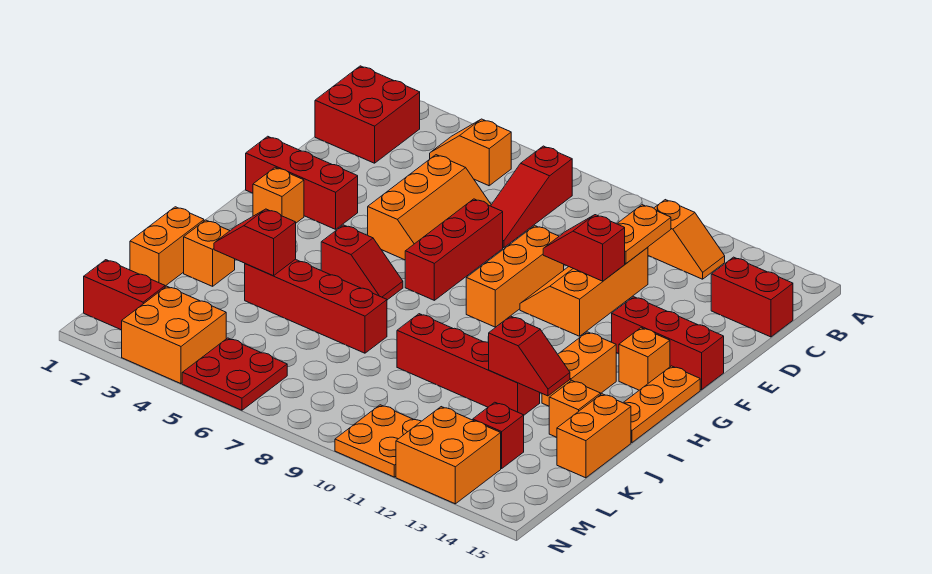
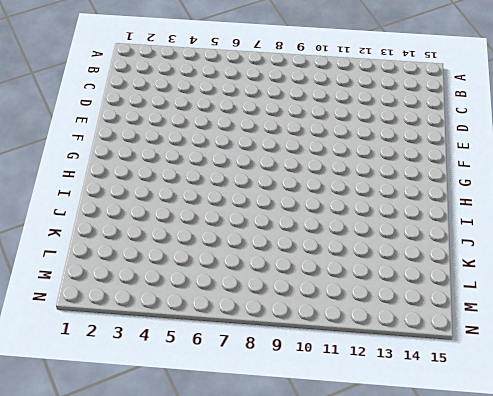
none -> red 2x2 brick [315,66,420,163]
none -> orange 1x2 slope [430,119,511,186]
none -> red 1x3 slope [491,146,572,248]
none -> orange 1x2 slope [648,200,725,279]

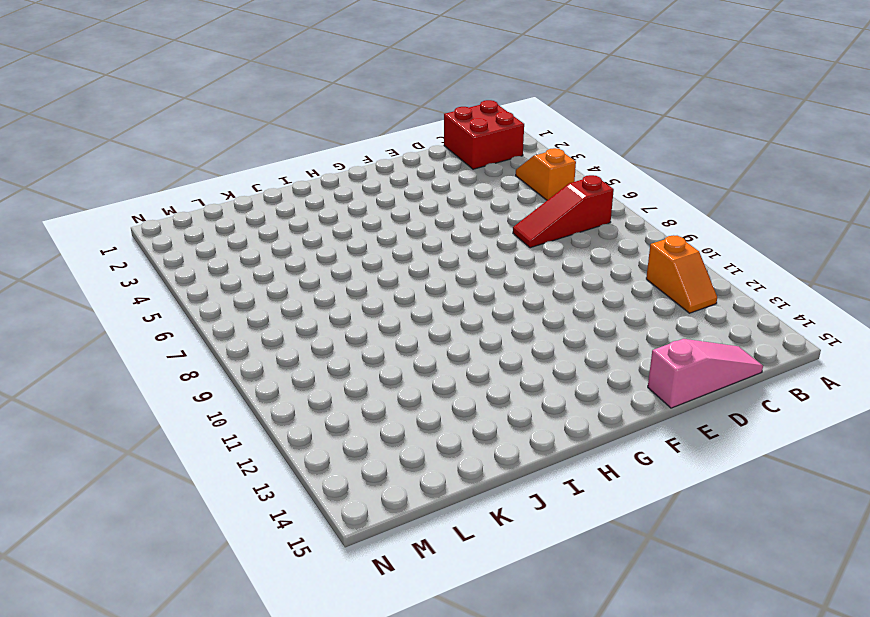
pink 1x3 slope [648,339,763,408] -> red 1x2 brick [711,257,793,337]
none -> orange 2x3 slope [368,155,491,260]
none -> orange 2x3 slope [520,247,648,336]
none -> red 1x3 brick [405,199,503,300]
none -> orange 1x3 brick [466,226,564,327]

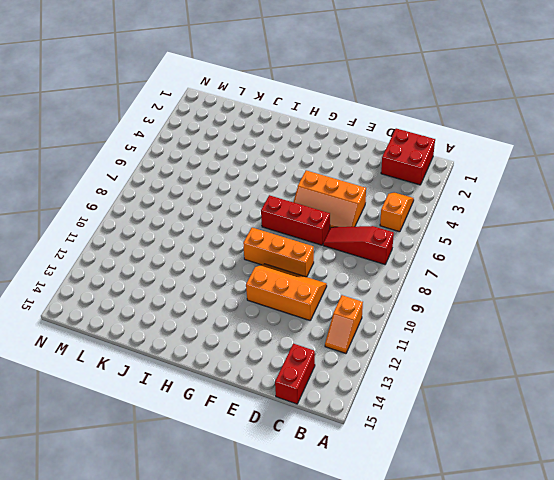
none -> red 1x3 brick [246,136,358,229]
none -> red 1x3 brick [612,297,724,390]
none -> orange 1x1 brick [253,167,304,223]
none -> orange 1x1 brick [619,328,670,390]

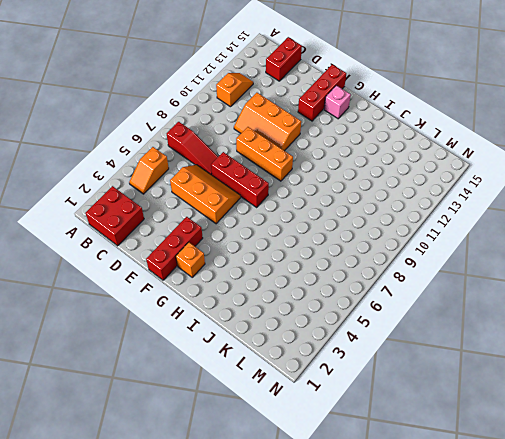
pink 1x1 brick [324,85,351,119] -> orange 1x1 brick [619,328,670,390]
none -> orange 1x3 plate [623,366,700,442]
none -> red 1x2 slope [321,225,403,300]
none -> orange 1x2 brick [542,332,616,406]
none -> orange 1x2 brick [130,207,204,286]

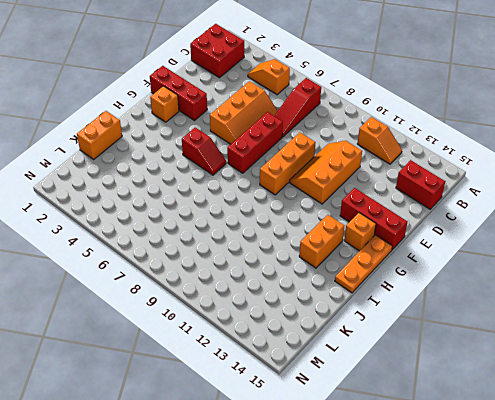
none -> orange 1x1 brick [184,220,235,286]
none -> red 1x4 brick [245,259,387,353]
none -> red 1x4 brick [397,314,540,415]
none -> orange 1x1 brick [549,380,601,437]

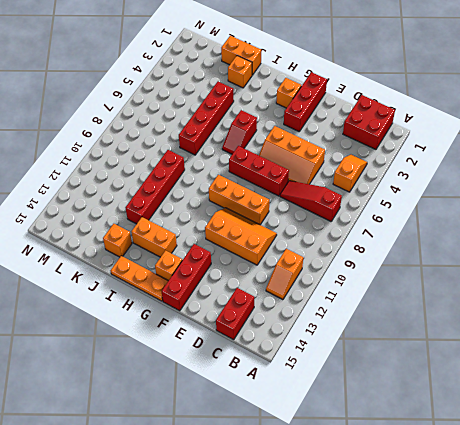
none -> orange 1x2 brick [557,394,631,478]
none -> red 1x1 brick [473,402,524,469]
none -> red 1x2 brick [84,260,165,330]
none -> orange 2x2 brick [122,286,226,384]

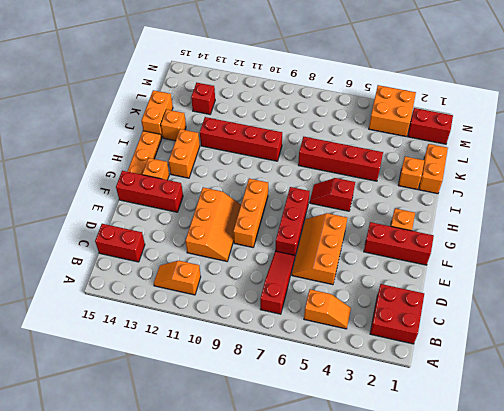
none -> red 2x2 plate [182,338,287,410]
none -> orange 2x2 plate [335,405,421,477]
none -> orange 2x2 brick [396,407,501,504]
none -> orange 1x2 plate [617,205,671,264]

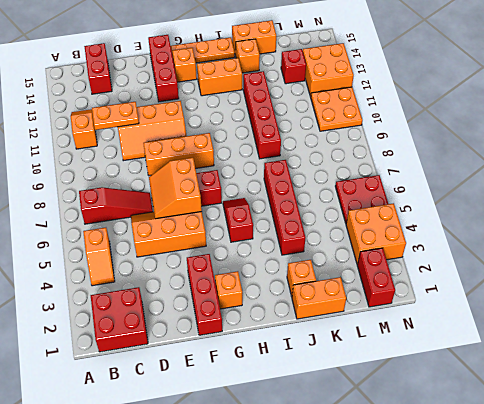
orange 2x2 slope [149,158,202,218] -> none
none -> red 1x2 slope [543,215,625,281]
none -> red 1x2 slope [214,209,296,276]
none -> red 1x2 slope [489,316,570,396]

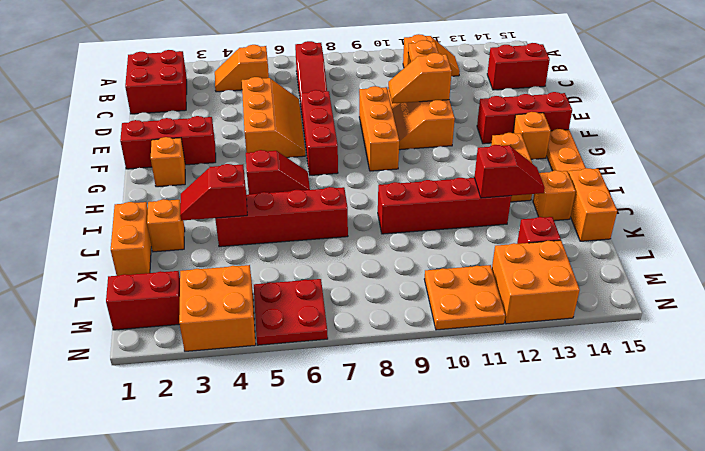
orange 1x2 slope [388,53,452,104] -> red 1x2 slope [543,215,625,281]

